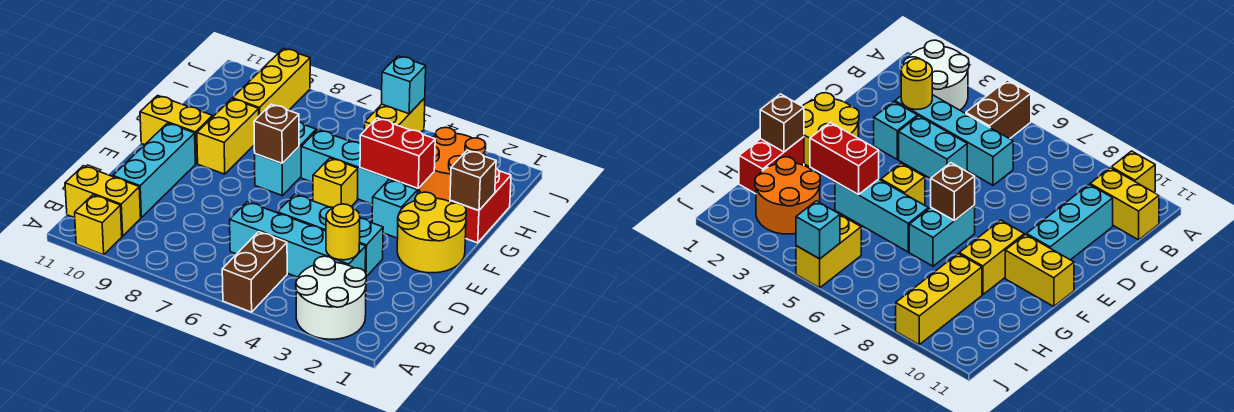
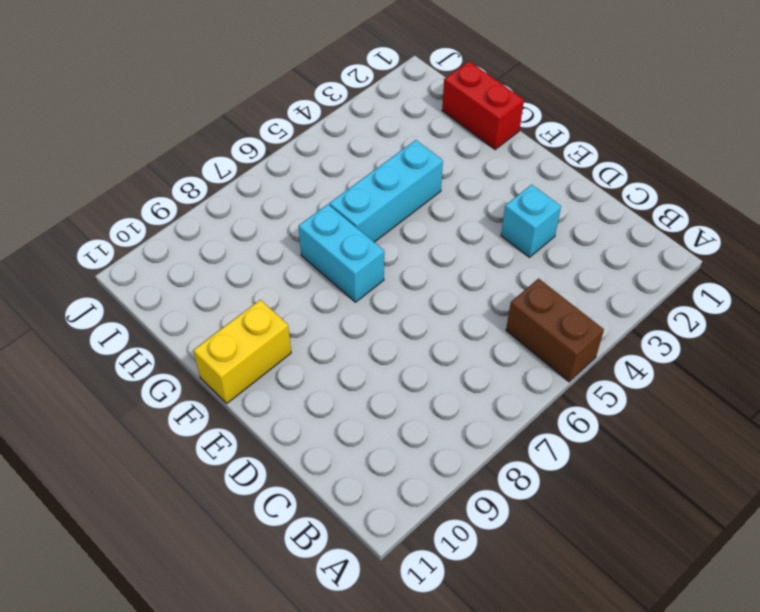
none -> white 2x2 round brick [296,256,366,339]
none -> yellow 1x1 brick [75,195,122,255]
none -> yellow 1x2 brick [65,166,141,236]

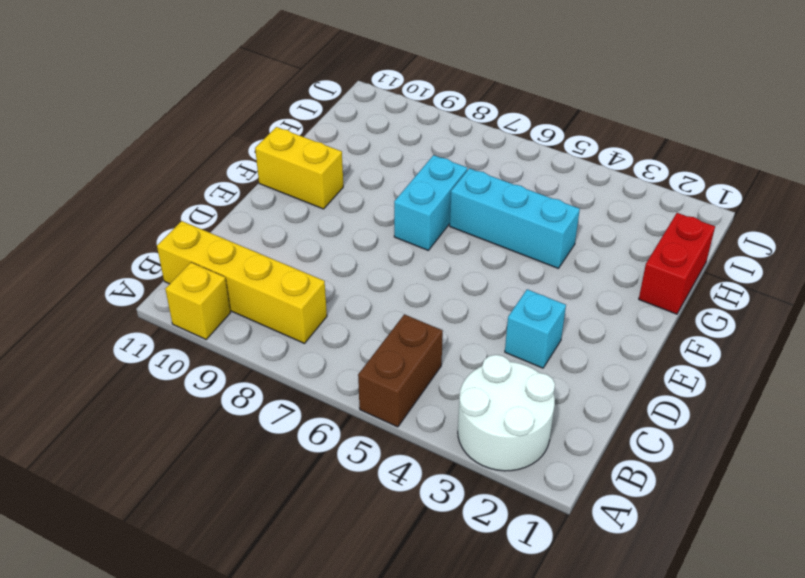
yellow 1x4 brick [157,221,327,343] -> yellow 1x2 brick [65,166,141,236]
none -> cyan 1x4 brick [230,202,366,277]
none -> cyan 1x3 brick [113,123,195,217]
none -> cyan 1x2 brick [278,194,333,231]

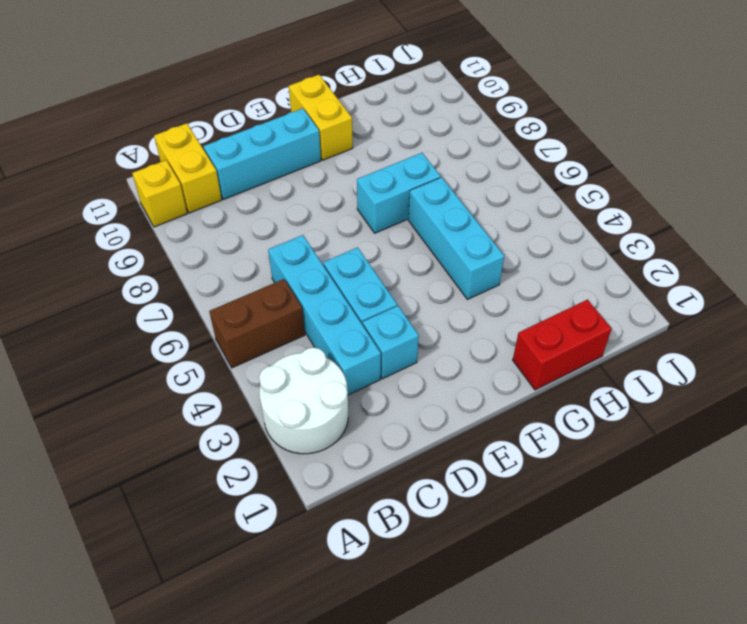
none -> yellow 2x2 round brick [397,192,466,273]
none -> cyan 1x1 brick [372,180,418,238]
none -> yellow 1x1 brick [313,158,358,208]

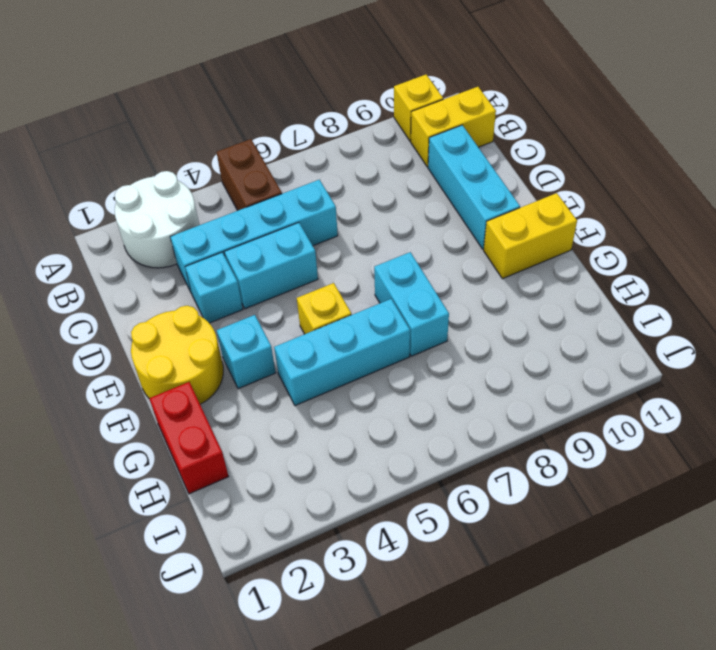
none -> yellow 1x2 brick [197,99,259,174]
none -> orange 2x2 round brick [419,127,486,201]
none -> yellow 1x3 brick [232,48,310,116]

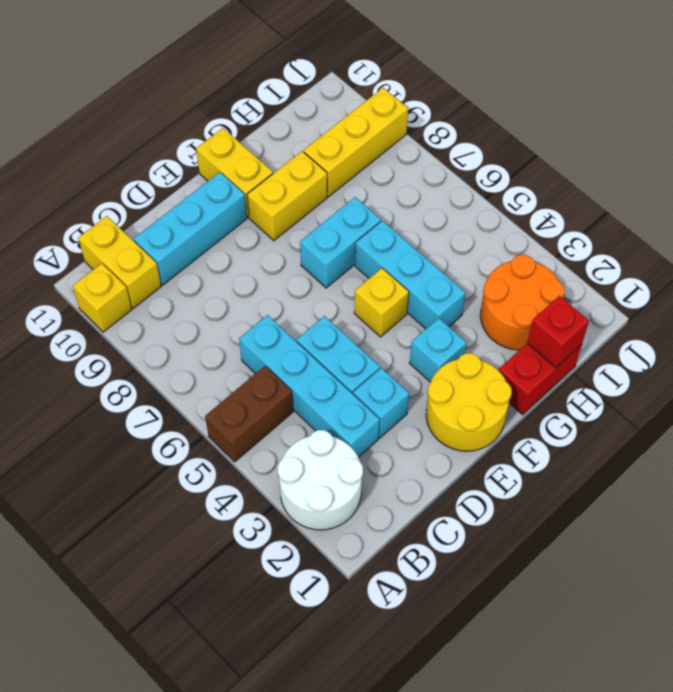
red 1x1 brick [527,296,589,368] -> none
none -> yellow 1x2 brick [365,98,425,133]
none -> yellow 1x1 round brick [326,204,360,260]
none -> brown 1x1 brick [254,104,299,163]

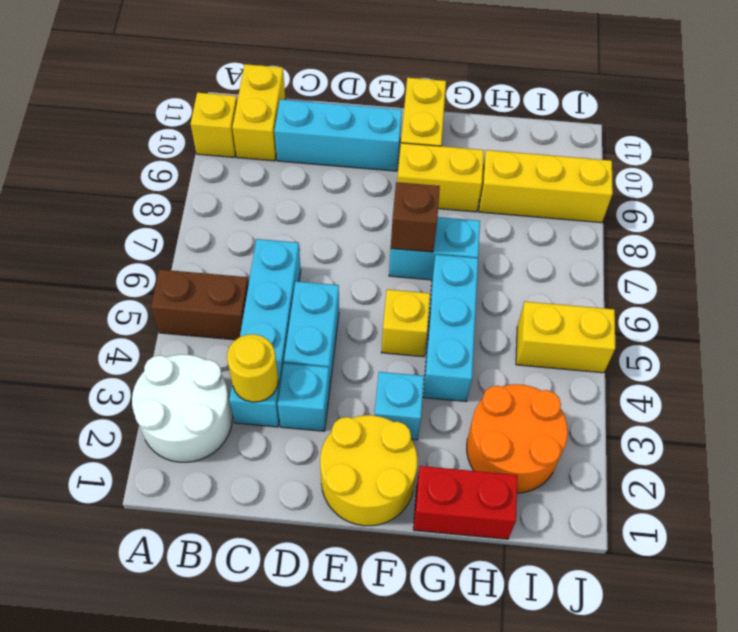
none -> brown 1x1 brick [450,150,496,211]
none -> red 1x2 brick [360,118,435,188]
none -> cyan 1x1 brick [382,56,426,114]

